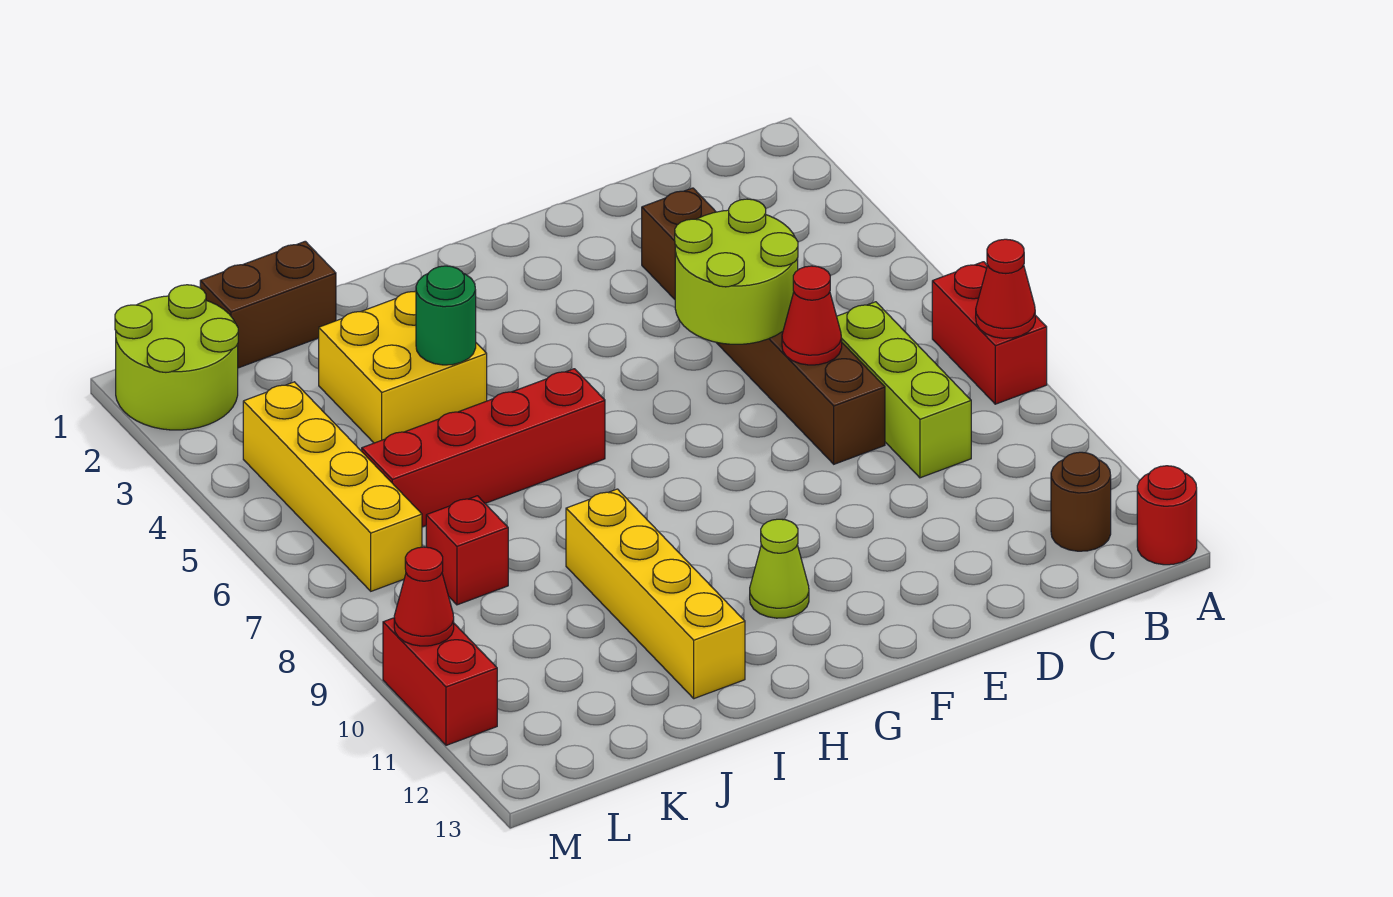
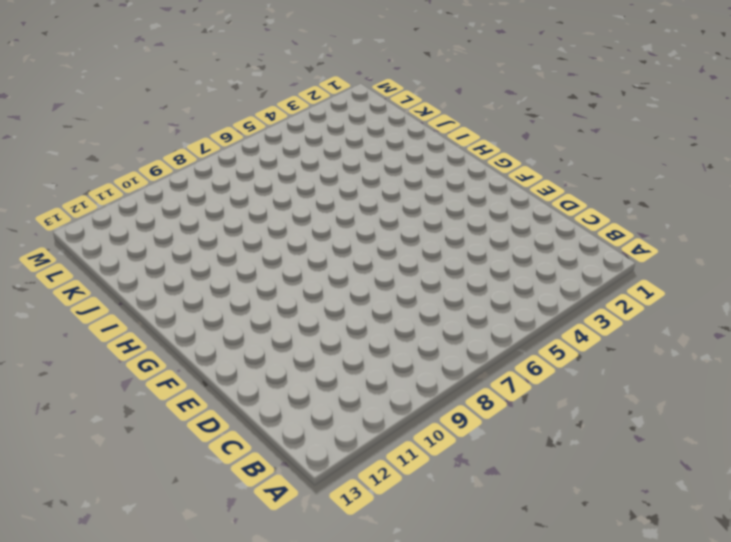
none -> red 1x2 brick [932,262,1047,404]
none -> red 1x1 round brick [1137,466,1197,565]
none -> brown 1x1 round brick [1051,452,1111,551]

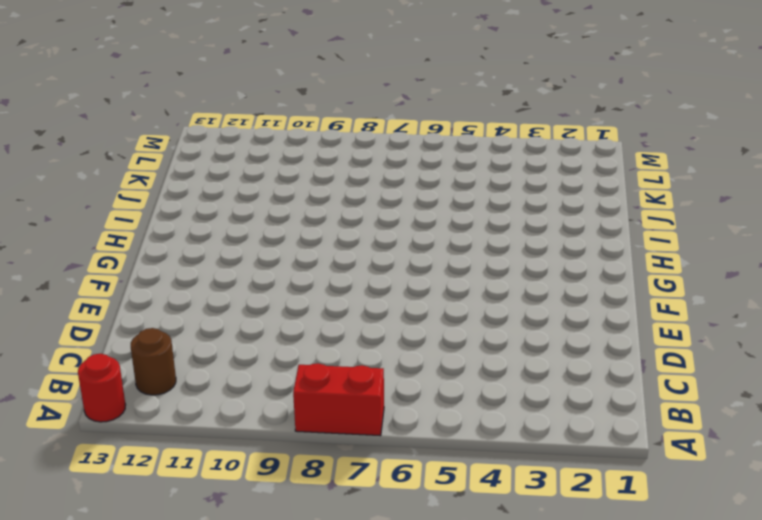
none -> lime 1x3 brick [837,302,971,478]
none -> brown 1x6 brick [642,188,885,464]
none -> lime 1x1 cone [750,519,809,618]

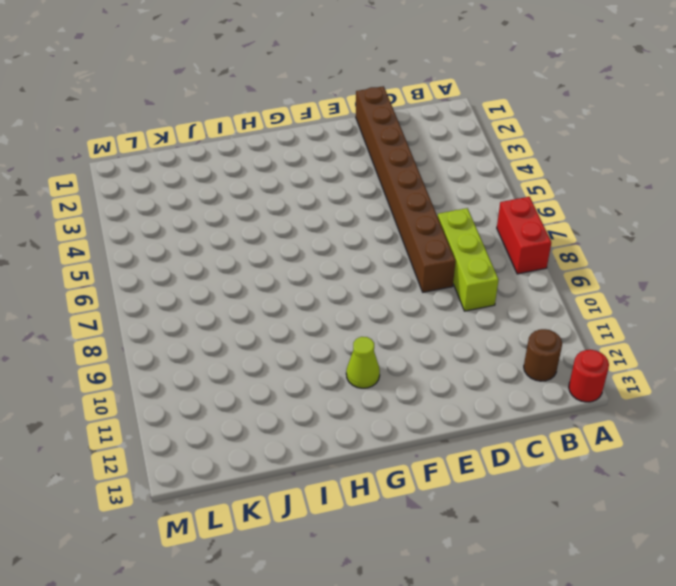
brown 1x8 brick [356,86,455,292] -> brown 1x6 brick [642,188,885,464]
none -> red 1x4 brick [362,369,605,527]
none -> yellow 2x2 brick [319,291,487,443]
none -> yellow 1x4 brick [566,489,745,699]

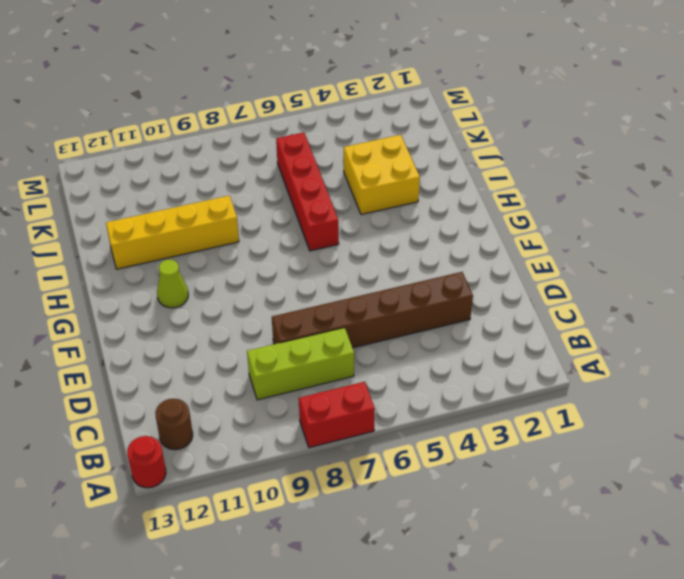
none -> brown 1x2 brick [200,241,336,368]
none -> red 1x1 brick [426,496,508,605]
none -> lime 2x2 round brick [115,285,238,430]

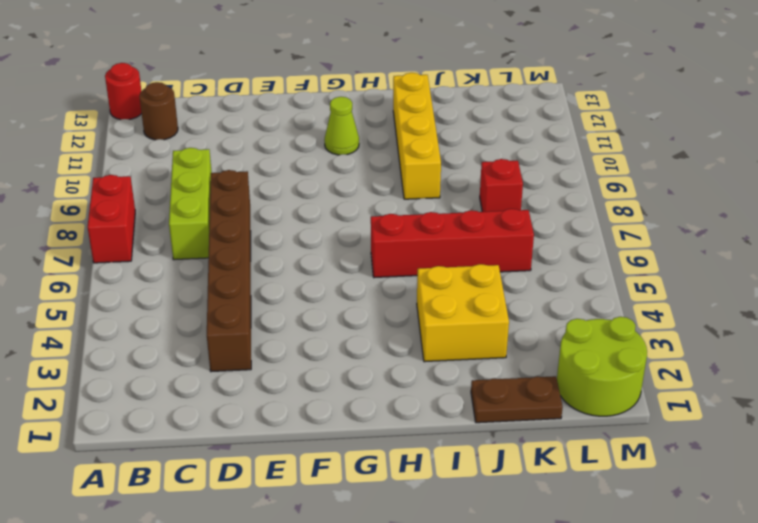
brown 1x2 plate [471,376,563,423] -> brown 1x2 brick [200,241,336,368]
none -> yellow 1x4 brick [243,382,422,591]
none -> red 1x2 brick [383,618,497,745]
none -> red 1x1 cone [976,239,1035,338]

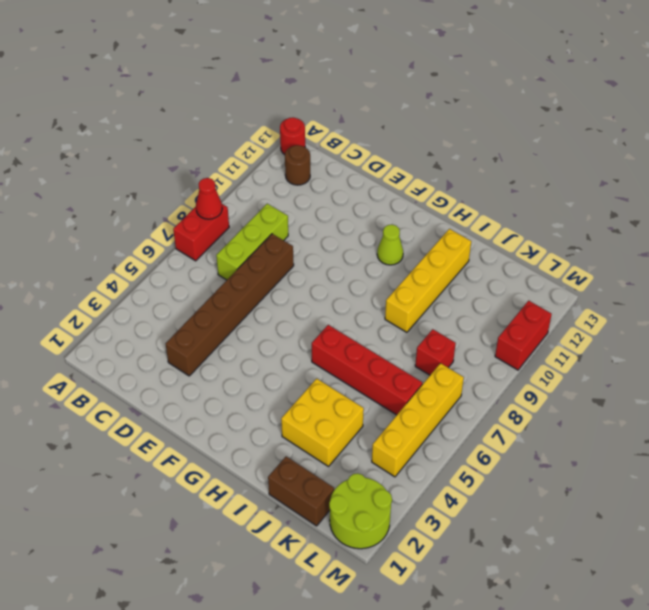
none -> lime 2x2 round brick [675,199,798,344]
none -> red 1x1 cone [782,266,842,365]
none -> green 1x1 round brick [416,266,476,365]

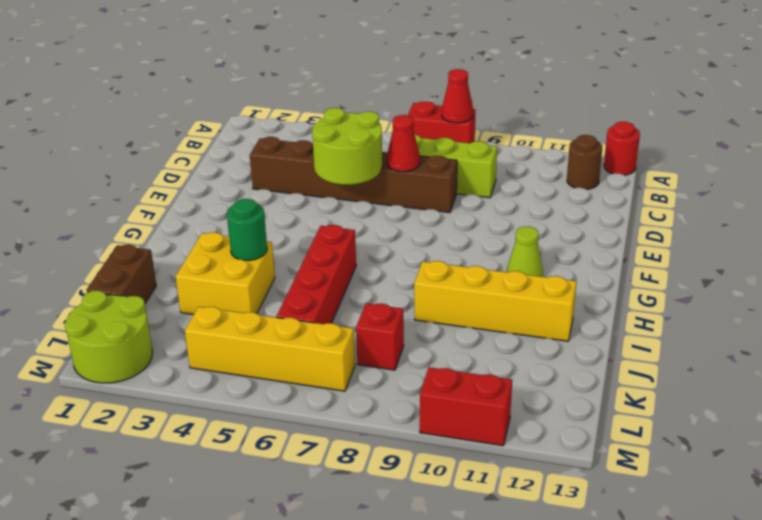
none -> red 1x1 cone [394,547,454,646]

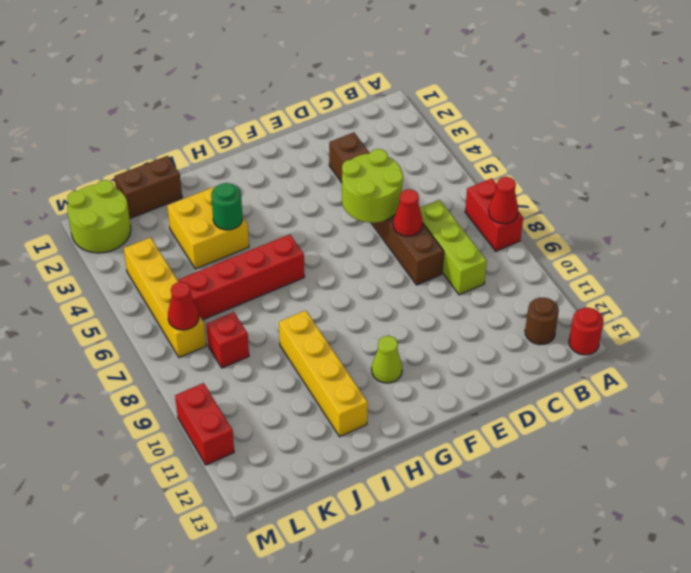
red 1x1 cone [168,282,199,330] -> red 1x1 cone moved to [394,547,454,646]

